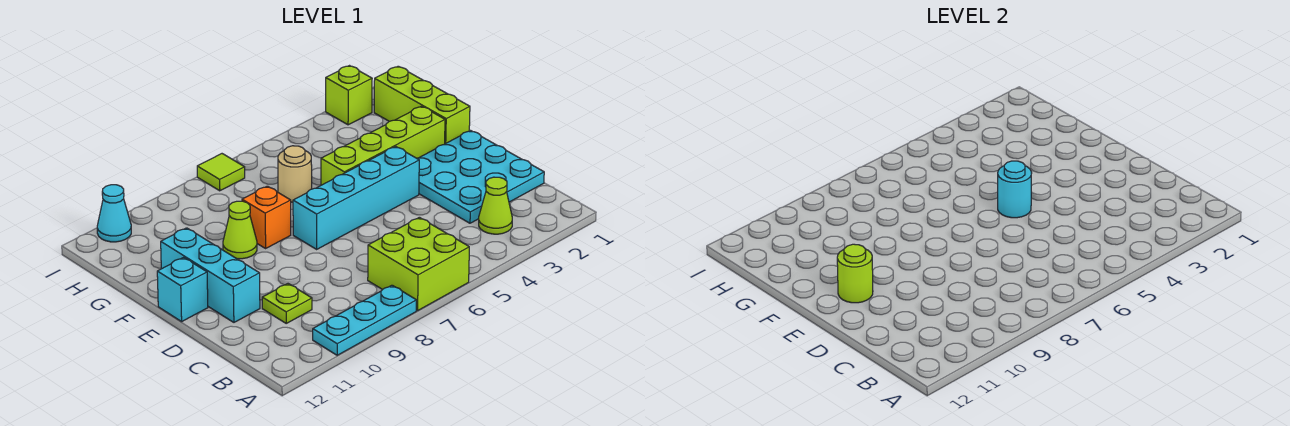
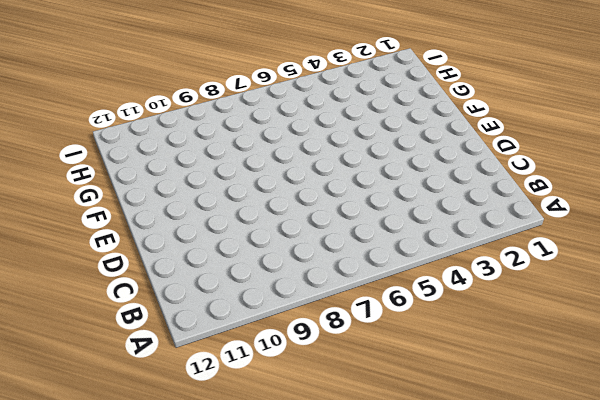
none -> lime 2x2 brick [368,217,469,311]
none -> cyan 1x3 plate [313,285,416,355]
none -> lime 1x1 cone [479,177,512,234]

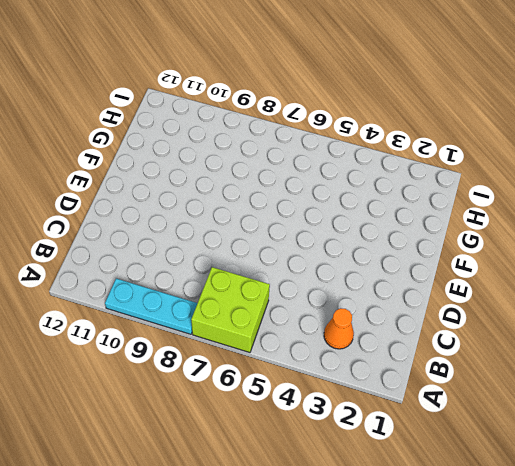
orange 1x1 cone [324,308,354,349] -> lime 1x1 cone [479,177,512,234]
none -> cyan 3x3 plate [417,131,544,223]
none -> lime 1x1 plate [262,284,312,323]
none -> cyan 1x3 brick [161,228,260,322]

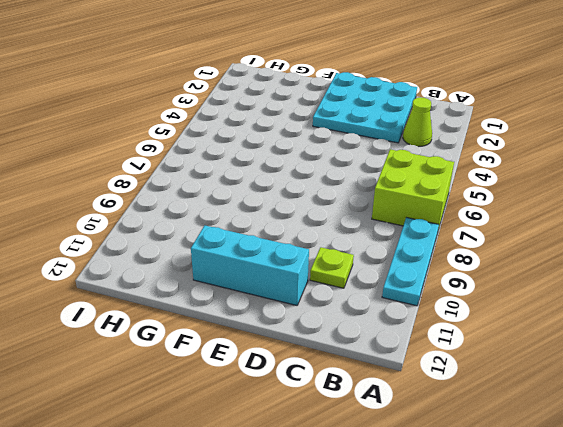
none -> cyan 1x4 brick [293,147,419,249]
none -> cyan 1x1 brick [157,257,208,322]
none -> lime 1x3 brick [374,66,470,144]

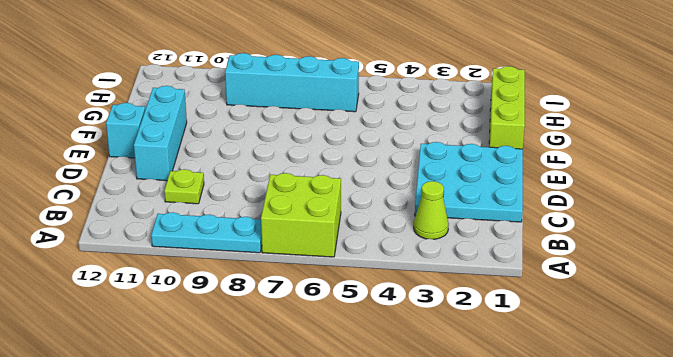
cyan 1x4 brick [225,53,359,112] -> cyan 1x4 brick moved to [293,147,419,249]
none -> lime 1x4 brick [321,106,445,185]
none -> orange 1x1 brick [242,186,291,248]
none -> lime 1x1 cone [223,201,257,259]

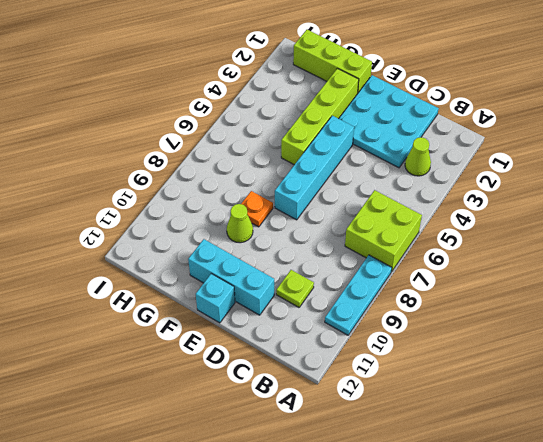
orange 1x1 plate [241,191,273,227] -> orange 1x1 brick [242,186,291,248]
none -> tan 1x1 round brick [278,146,312,202]
none -> lime 1x1 brick [326,66,372,125]
none -> lime 1x1 tile [197,154,245,191]

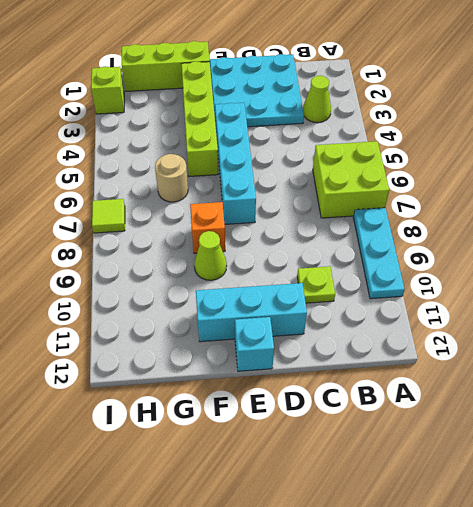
none -> cyan 1x1 cone [97,185,131,242]
none -> cyan 1x1 round brick [998,161,1032,218]
none -> lime 1x1 round brick [837,244,873,303]

